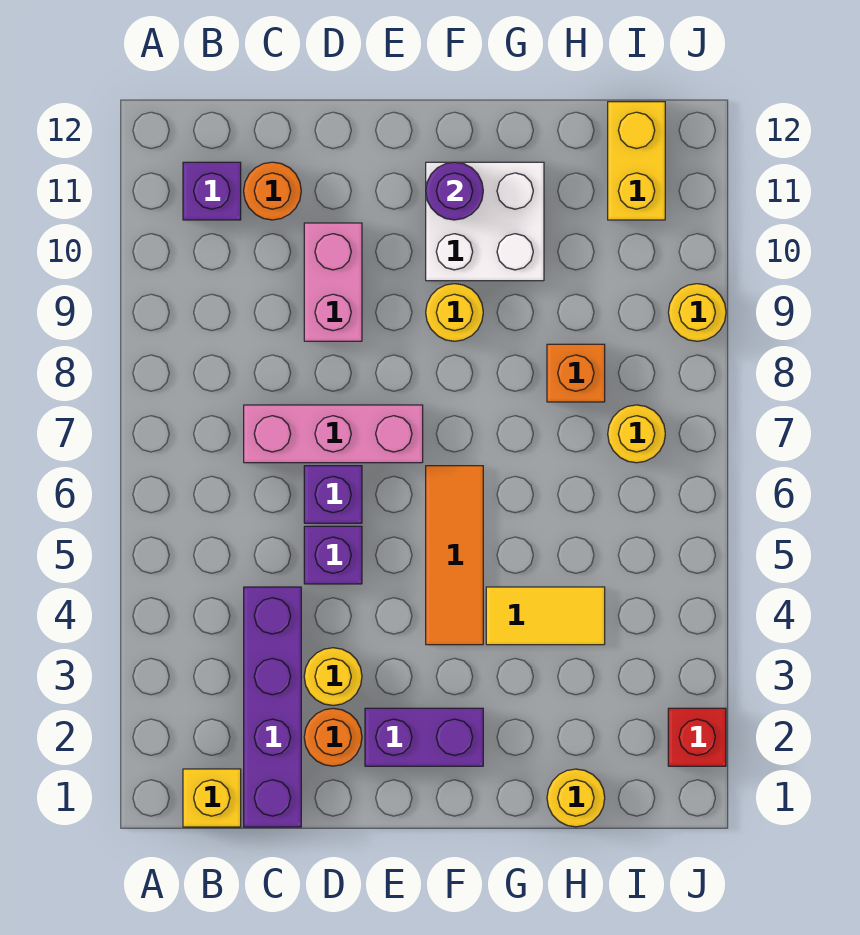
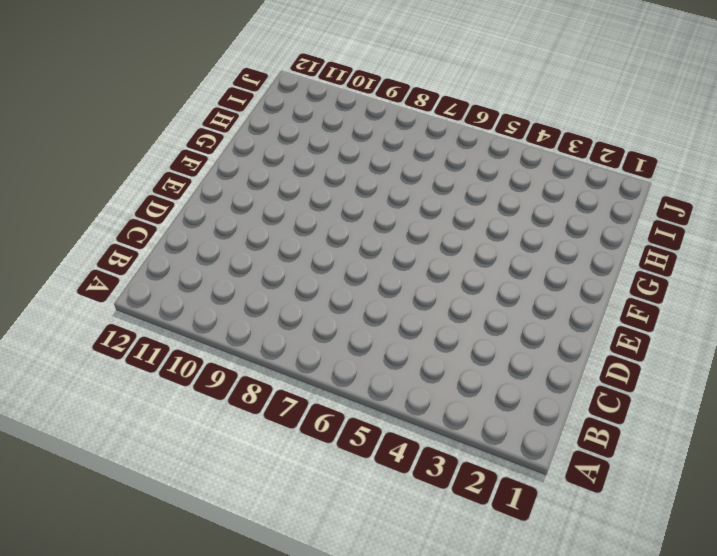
none -> yellow 1x1 brick [183,769,241,827]
none -> purple 1x1 brick [183,162,241,220]
none -> purple 1x4 brick [244,587,301,827]

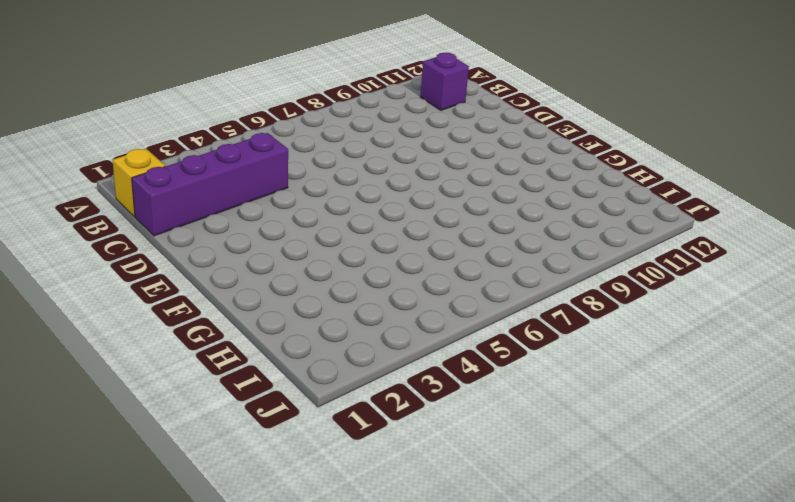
none -> pink 1x3 brick [244,405,423,463]
none -> orange 1x1 round brick [244,162,301,220]
none -> orange 1x1 round brick [304,708,362,766]

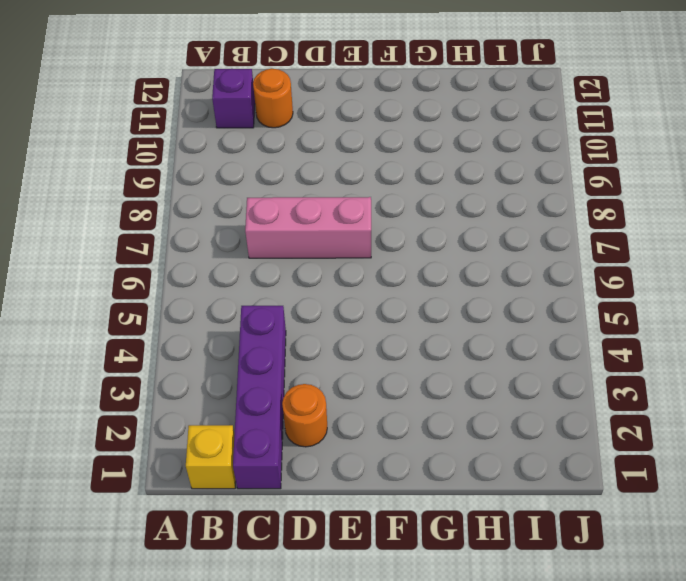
none -> yellow 1x1 round brick [304,648,362,705]
none -> purple 1x1 brick [304,526,362,584]
none -> purple 1x1 brick [304,466,362,523]

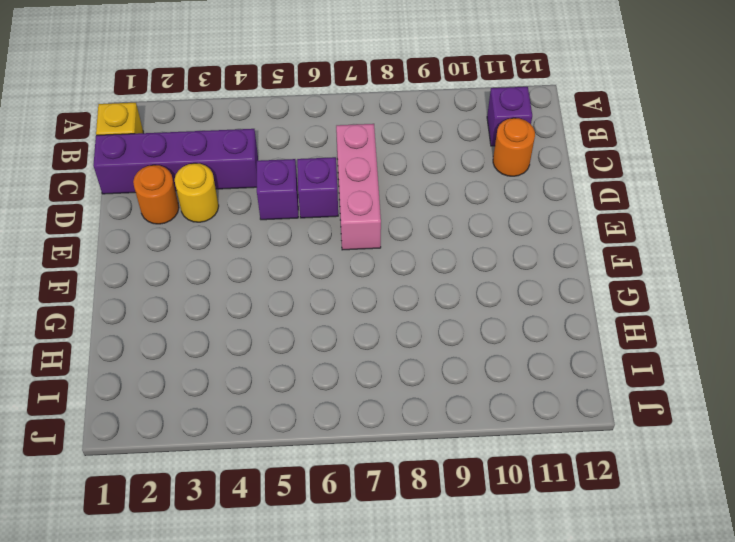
none -> pink 1x2 brick [304,223,362,341]
none -> purple 1x2 brick [365,708,483,766]
none -> orange 1x3 tile [426,466,483,645]

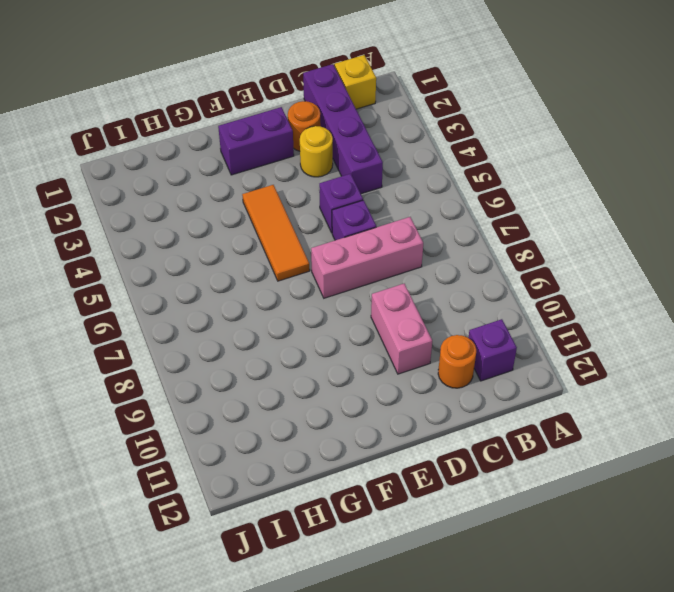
none -> yellow 1x1 round brick [426,284,483,341]
none -> white 2x2 brick [426,162,544,281]
none -> yellow 1x2 tile [486,587,605,645]

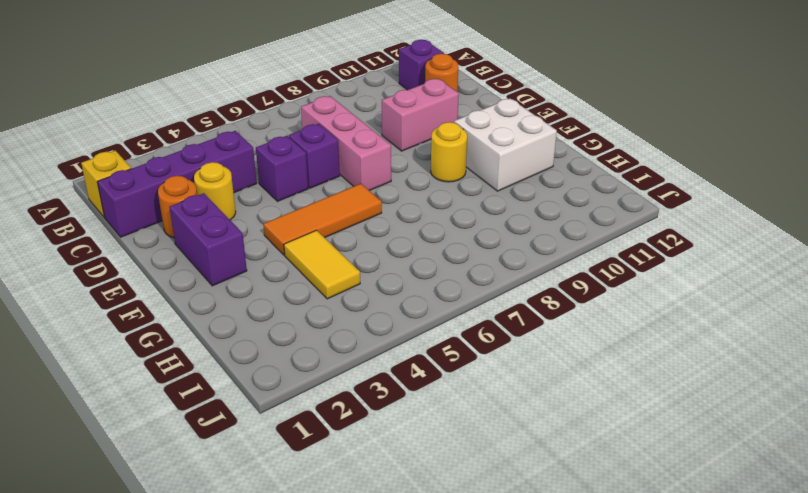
none -> yellow 1x1 round brick [547,769,605,827]
none -> orange 1x1 brick [547,344,605,402]
none -> yellow 1x1 round brick [608,405,665,463]

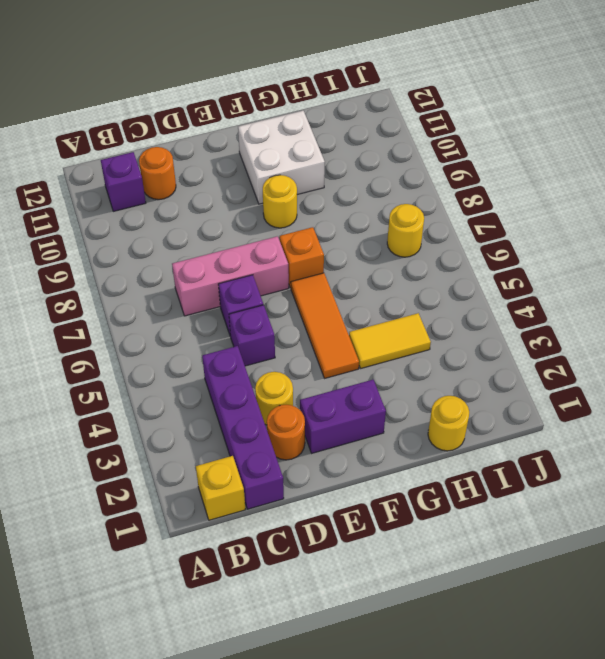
orange 1x1 brick [280,227,324,288] -> orange 1x1 brick moved to [547,344,605,402]
none -> pink 1x2 brick [304,223,362,341]
none -> yellow 1x2 brick [608,102,665,220]
none -> red 1x1 brick [668,708,726,766]

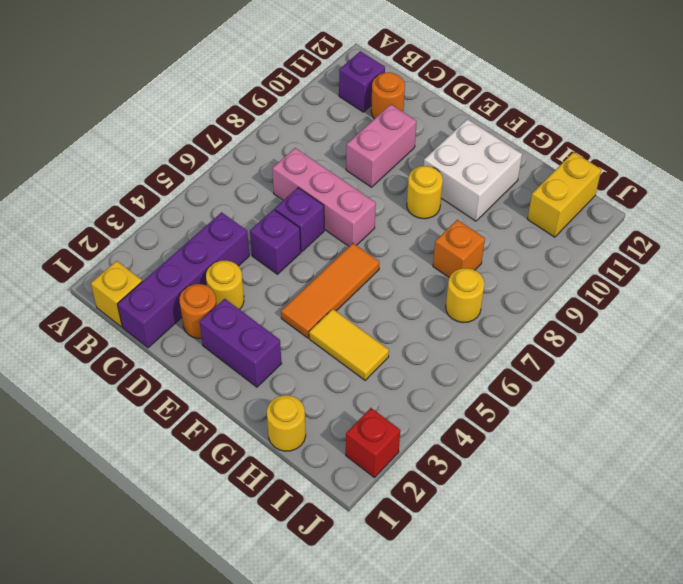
none -> yellow 1x1 round brick [668,284,726,341]
none -> purple 1x1 round brick [426,162,483,220]

